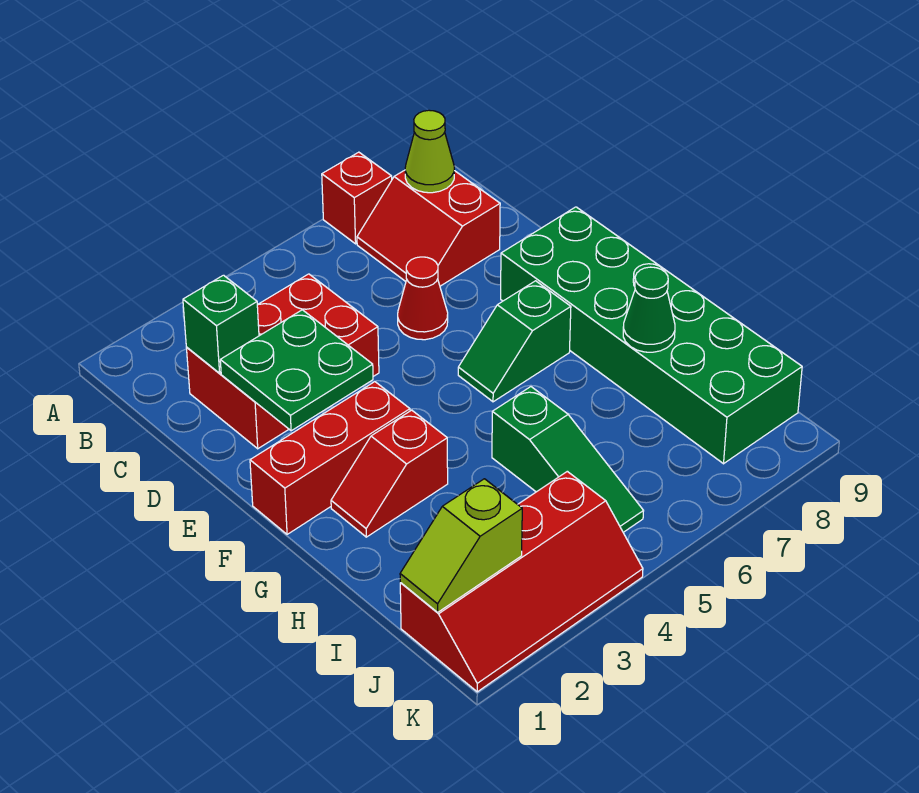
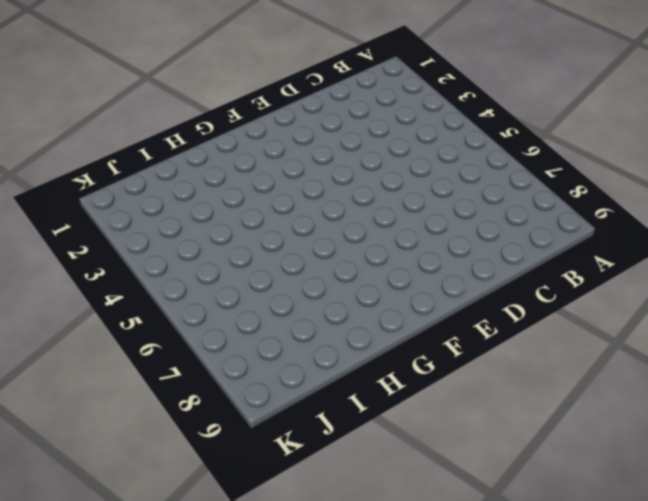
none -> red 1x1 brick [322,152,392,244]
none -> red 2x2 slope [357,170,500,286]
none -> red 2x3 brick [187,274,379,449]

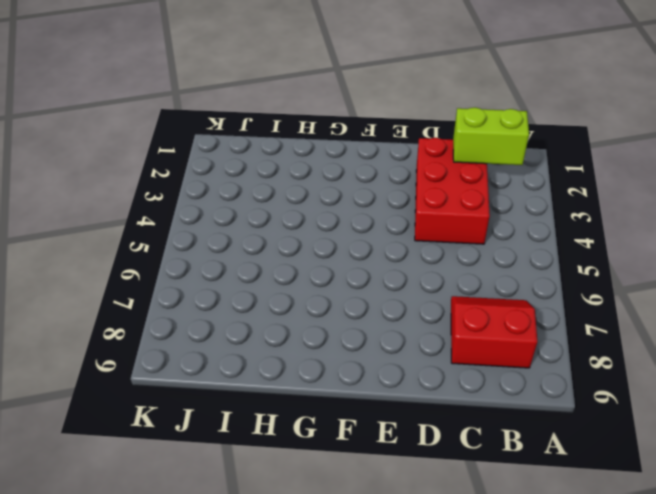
lime 1x2 brick [453,107,529,165] -> green 1x1 brick [183,275,259,373]
none -> red 1x1 brick [322,152,392,244]
none -> red 1x1 cone [398,257,448,340]
none -> green 2x6 brick [501,207,802,464]

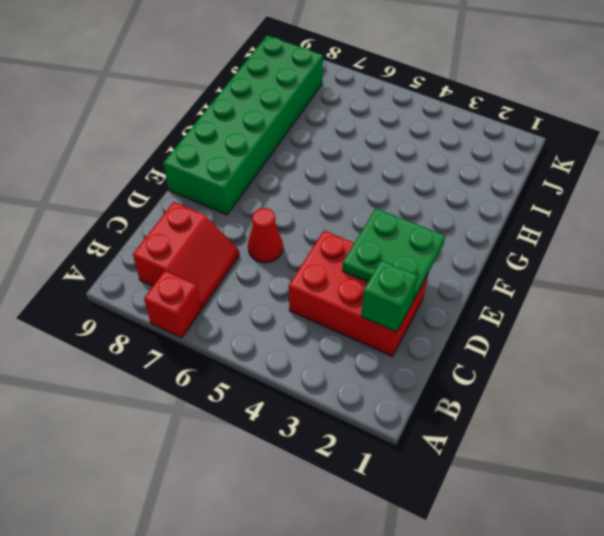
none -> red 1x3 brick [250,382,410,534]
none -> green 1x2 slope [458,281,571,402]
none -> red 1x2 slope [331,410,448,537]

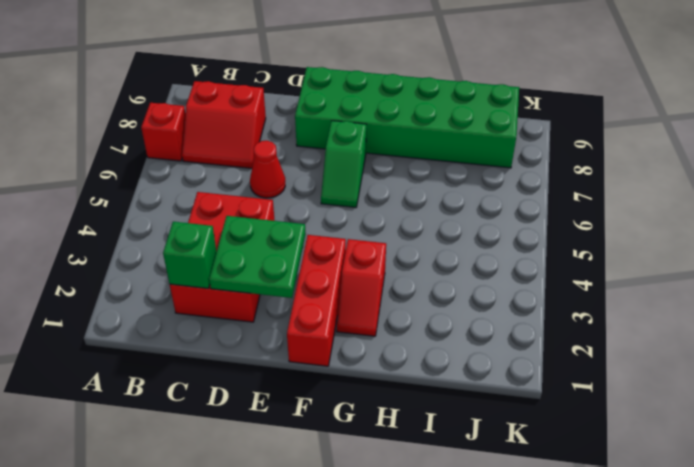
none -> green 1x3 slope [492,387,643,532]
none -> red 2x4 slope [400,471,643,692]
none -> lime 1x1 cone [405,110,454,193]

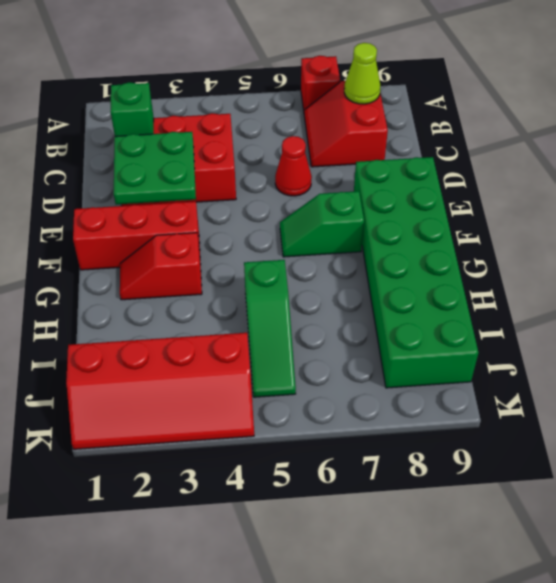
none -> green 1x1 cone [623,267,675,352]
none -> lime 1x2 slope [400,479,522,613]

